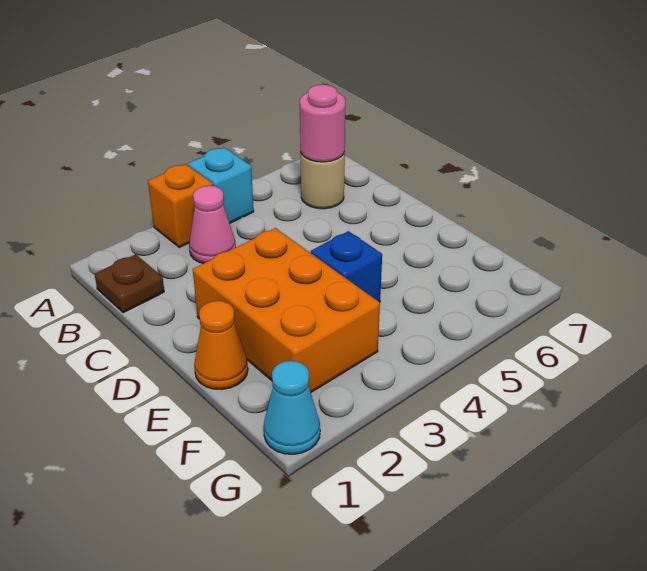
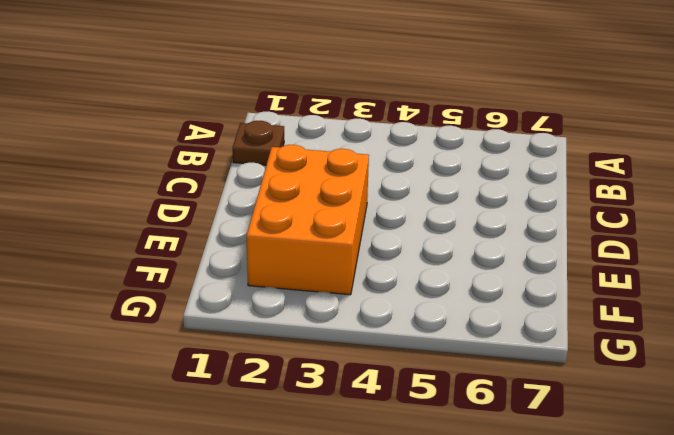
none -> orange 1x1 brick [148,164,213,248]
none -> cyan 1x1 brick [188,148,254,223]

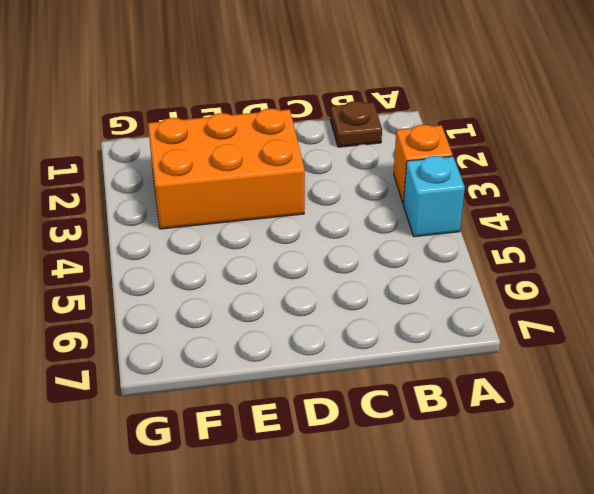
none -> pink 1x1 cone [189,186,236,264]
none -> tan 1x1 round brick [300,152,345,209]

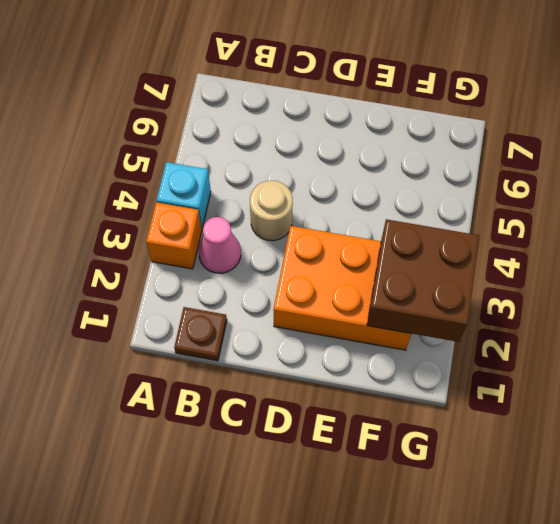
tan 1x1 round brick [250,181,293,241] -> tan 1x1 round brick moved to [300,152,345,209]
brown 2x2 brick [367,219,480,342] -> none
none -> orange 1x1 cone [194,301,248,390]
none -> blue 1x1 brick [311,231,382,302]

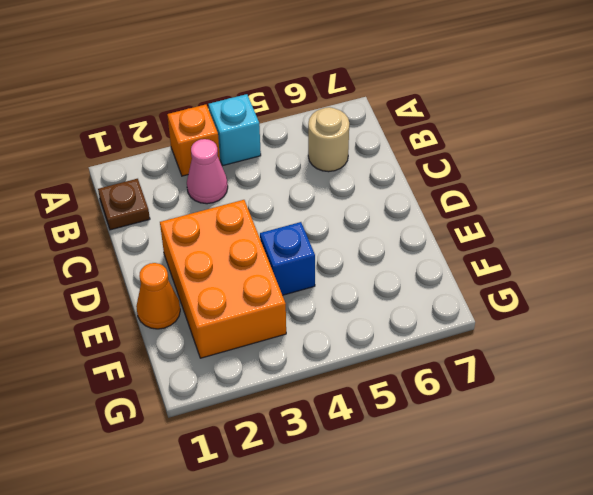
none -> cyan 1x1 cone [264,361,320,454]
none -> pink 1x1 round brick [300,85,345,162]

